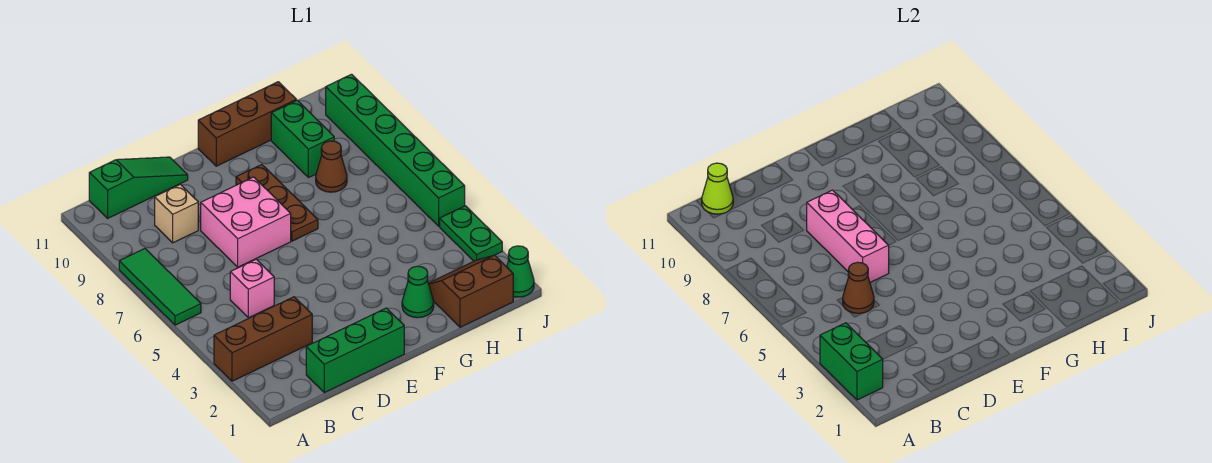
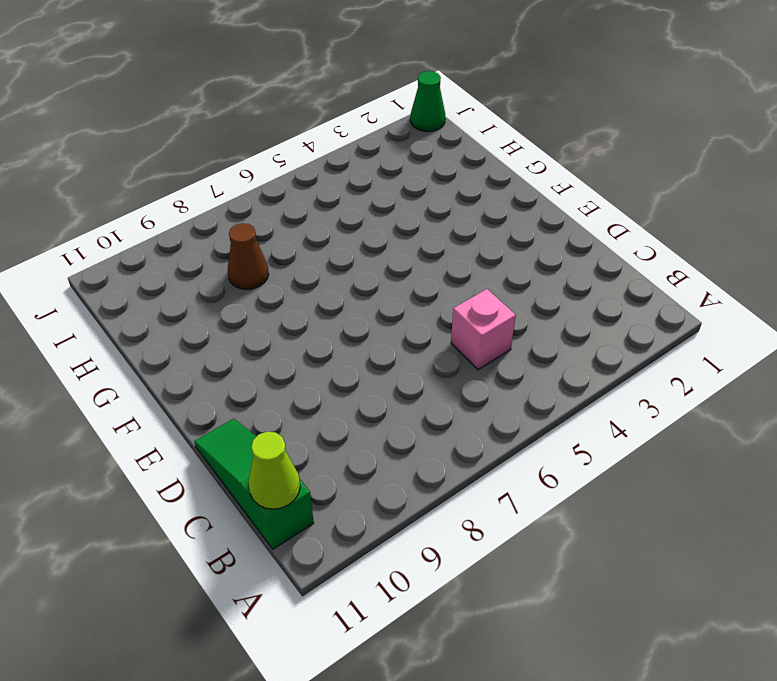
none -> brown 1x3 brick [214,297,312,381]
none -> green 1x3 tile [119,249,201,325]
none -> green 1x3 brick [306,308,404,393]

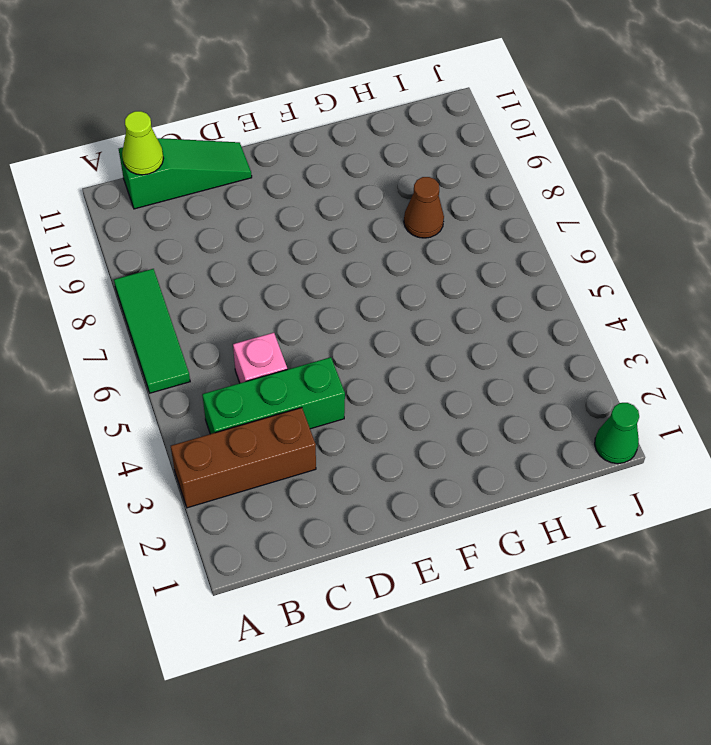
green 1x3 brick [202,357,345,434] -> green 1x3 brick moved to [306,308,404,393]
none -> tan 1x1 brick [155,184,198,243]
none -> pink 2x2 brick [201,177,291,267]
none -> brown 1x3 plate [236,165,318,241]

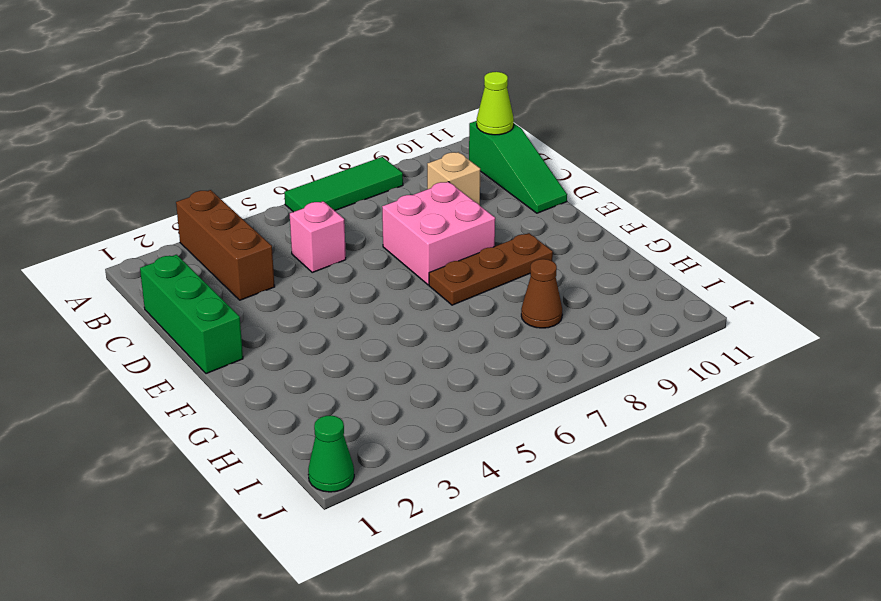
none -> brown 1x3 brick [198,82,296,166]
none -> green 1x1 cone [402,266,434,318]
none -> brown 2x2 slope [429,255,513,327]

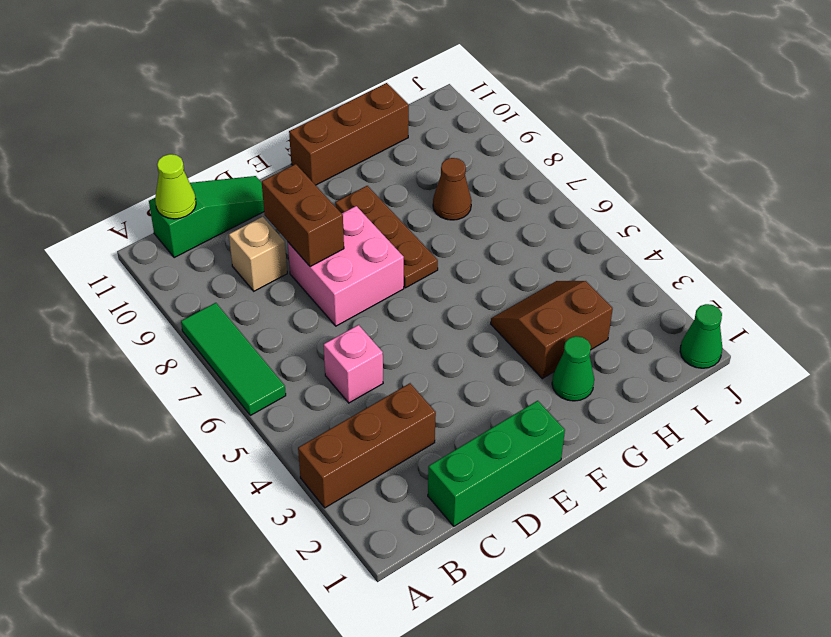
brown 1x2 brick [262,164,344,267] -> pink 1x3 brick [807,190,889,282]
brown 2x2 slope [491,281,613,378] -> brown 2x2 slope moved to [429,255,513,327]
none -> green 1x2 brick [271,100,334,178]
none -> green 1x2 plate [440,206,502,261]
none -> green 1x6 brick [326,74,465,226]

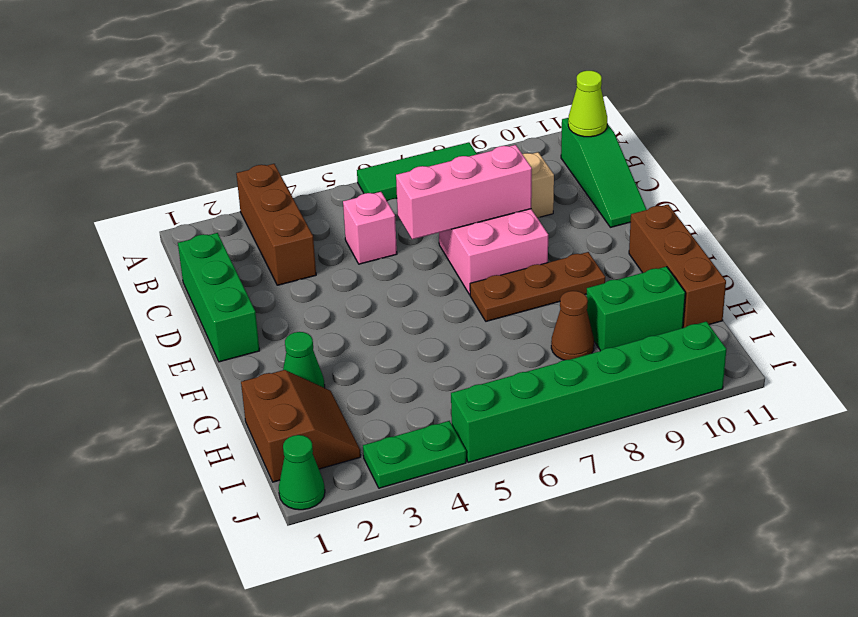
none -> green 1x2 brick [820,323,883,400]
none -> brown 1x1 cone [843,262,874,313]

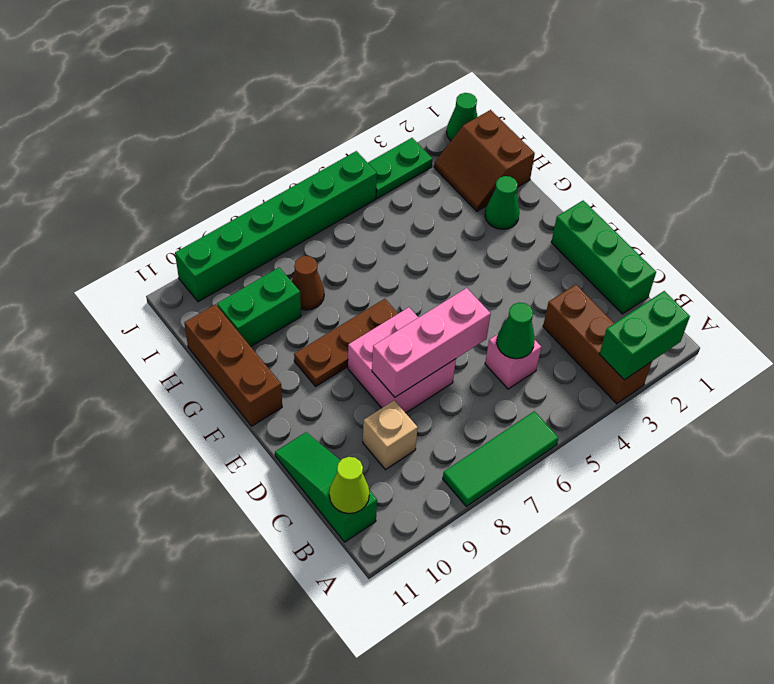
green 1x1 cone [497,303,535,359] -> brown 1x1 cone [843,262,874,313]

